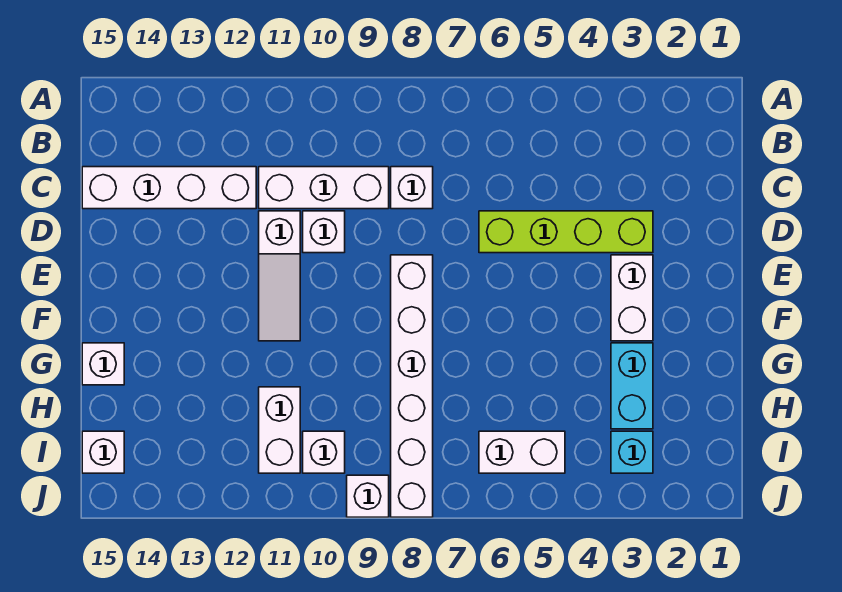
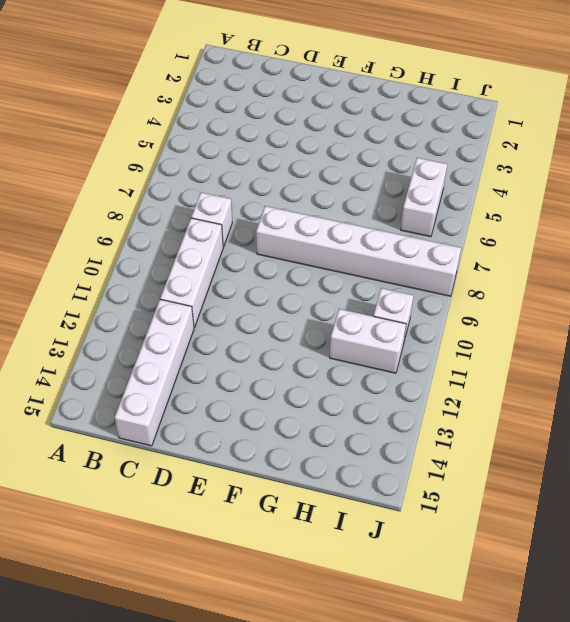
none -> lime 1x4 brick [479,211,653,253]
none -> white 1x1 brick [303,211,345,253]
none -> white 1x3 slope [259,211,300,341]

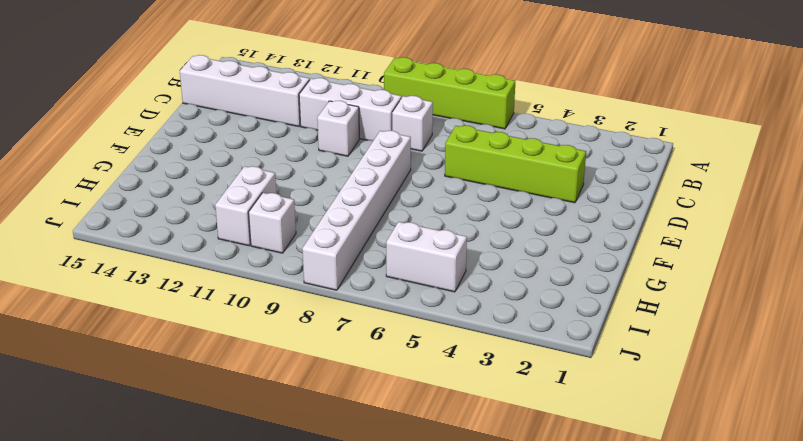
lime 1x4 brick [384,57,515,129] -> none
none -> white 1x3 slope [259,211,300,341]
none -> white 1x2 brick [611,255,653,341]
none -> cyan 1x2 brick [611,343,653,429]

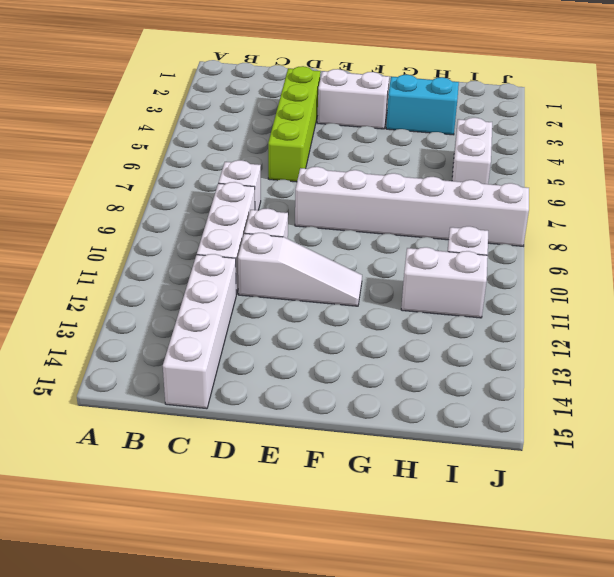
none -> white 1x1 brick [82,343,124,385]
none -> cyan 1x1 brick [611,431,653,473]
none -> white 1x1 brick [82,431,124,473]

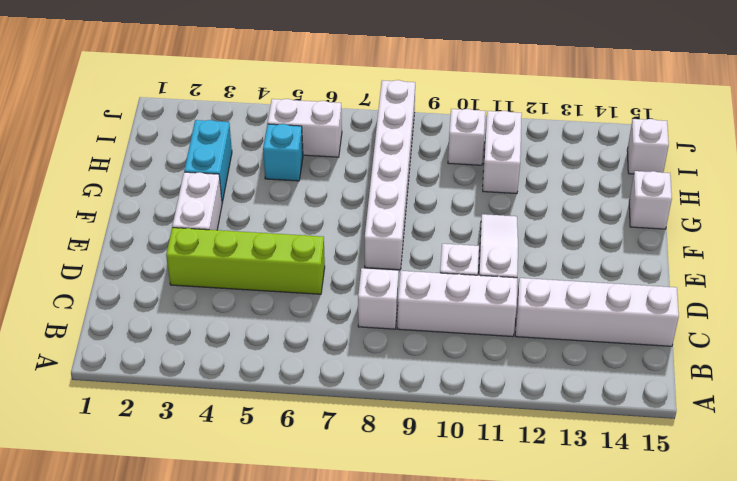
cyan 1x1 brick [263,124,303,181] -> cyan 1x1 brick moved to [611,431,653,473]
none -> white 1x1 brick [347,475,389,517]

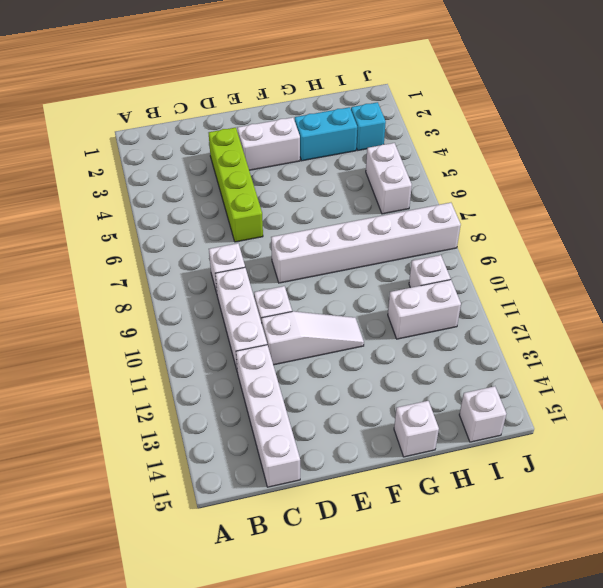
none -> white 1x1 brick [347,475,389,517]

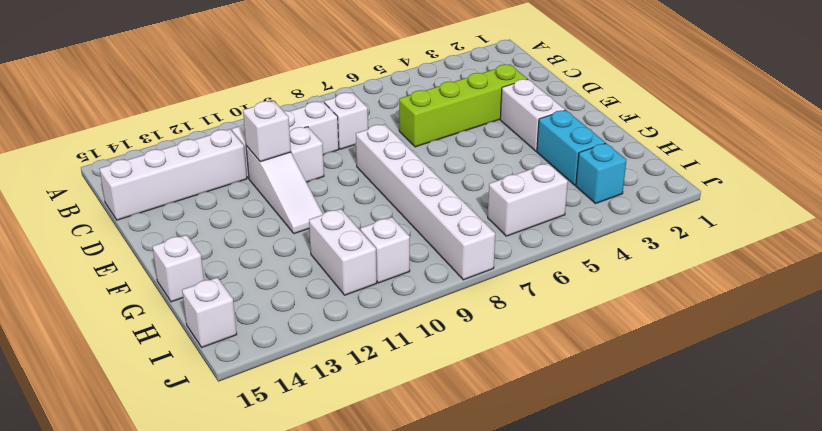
white 1x1 brick [243,101,291,162] -> white 1x1 brick moved to [347,475,389,517]

